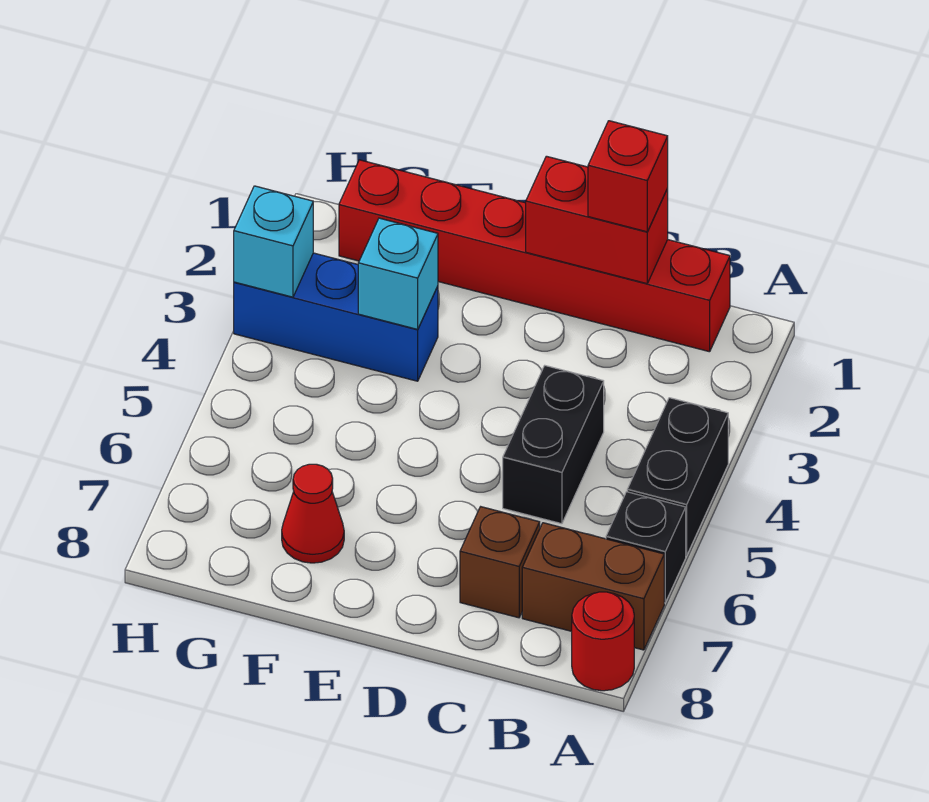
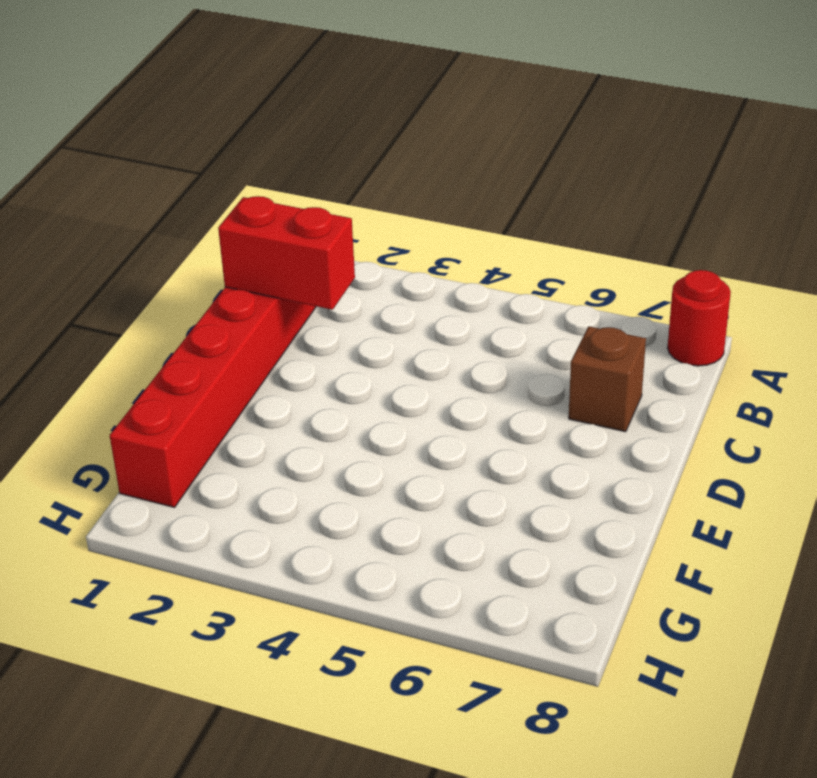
red 1x2 brick [218,196,355,310] -> red 1x2 brick turned to [526,156,668,284]
none -> black 1x2 brick [627,398,728,556]
none -> black 1x1 brick [606,492,686,603]
none -> brown 1x2 brick [522,523,664,650]

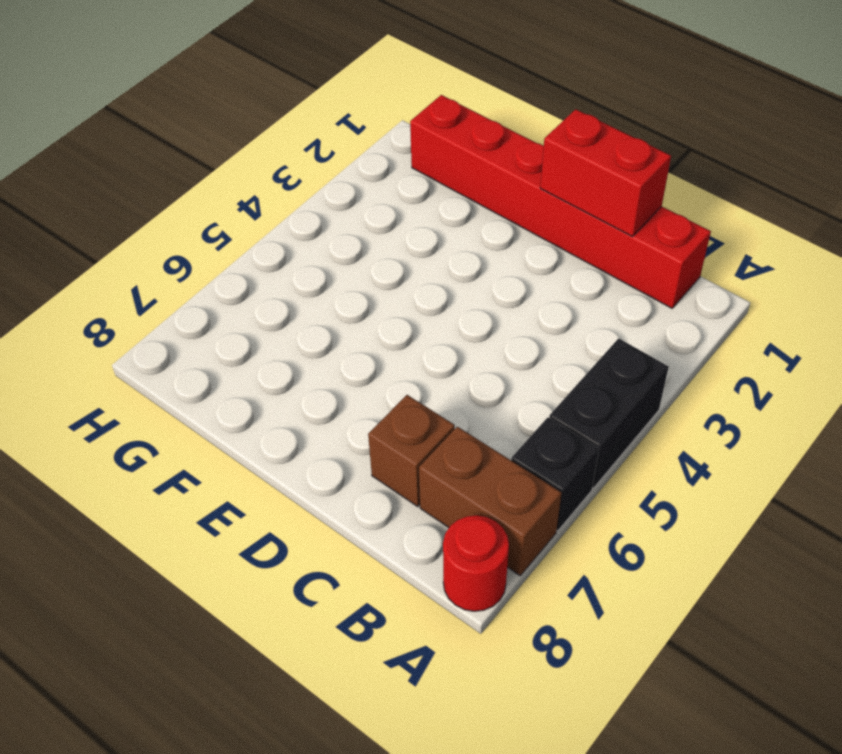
none -> black 1x2 brick [503,366,604,524]
none -> blue 1x3 brick [234,253,438,381]
none -> red 1x1 cone [282,464,344,563]

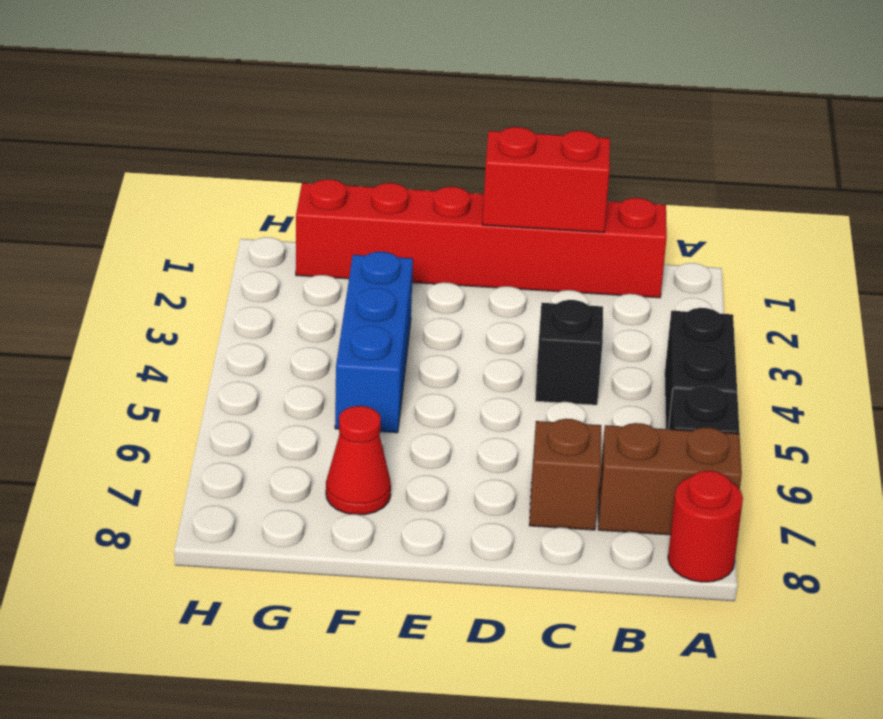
black 1x1 brick [535,300,603,405] -> black 1x2 brick [503,366,604,524]
blue 1x3 brick [335,252,413,433] -> blue 1x3 brick turned to [234,253,438,381]
none -> cyan 1x1 brick [358,218,438,329]
none -> cyan 1x1 brick [234,186,313,297]
none -> red 1x1 brick [588,121,668,232]

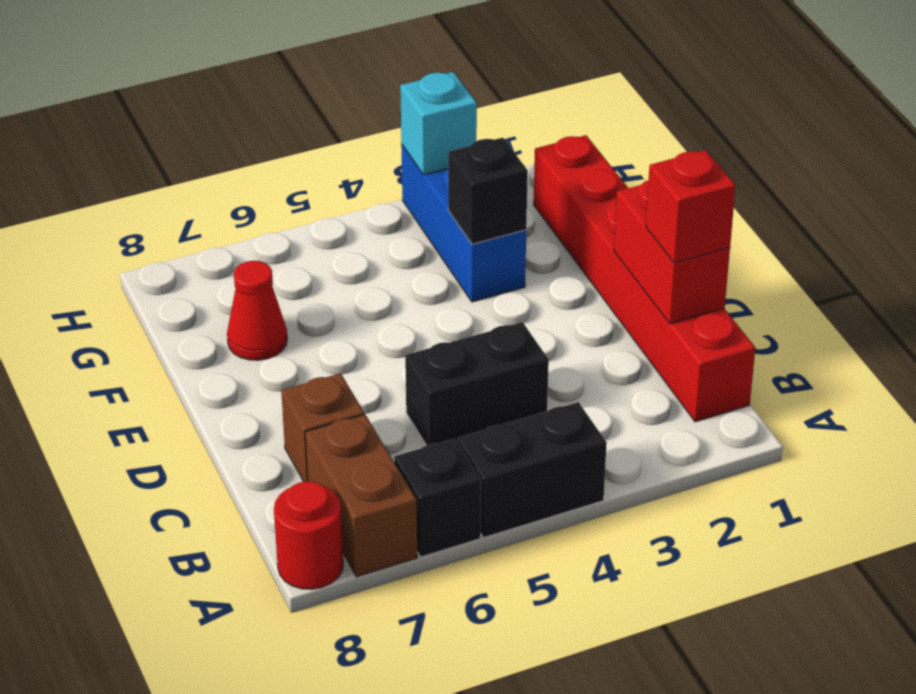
black 1x1 brick [448,138,528,244] -> cyan 1x1 brick [358,218,438,329]

